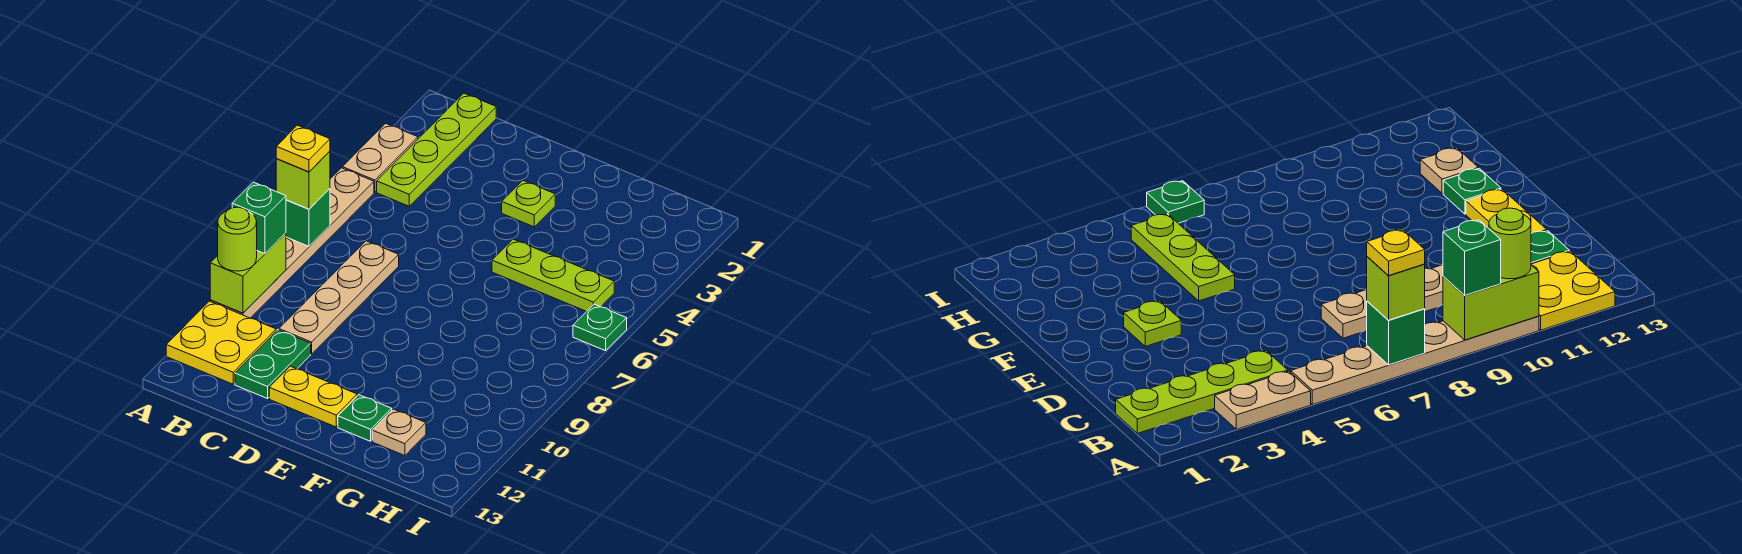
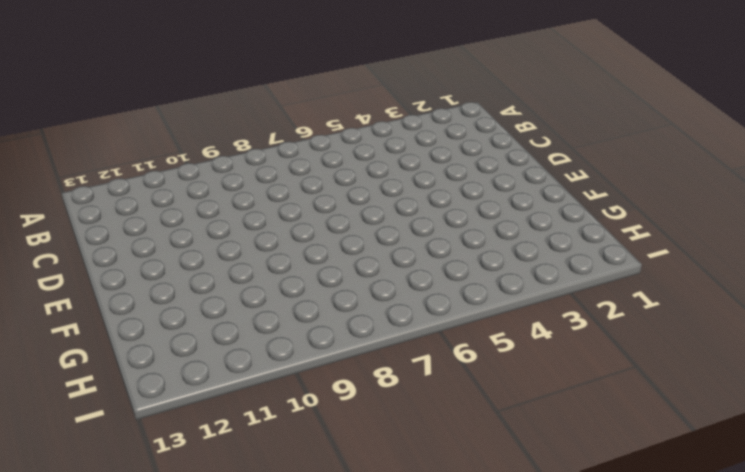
none -> tan 1x2 plate [342,123,418,192]
none -> tan 1x6 plate [210,168,374,318]
none -> yellow 2x2 plate [166,301,276,384]

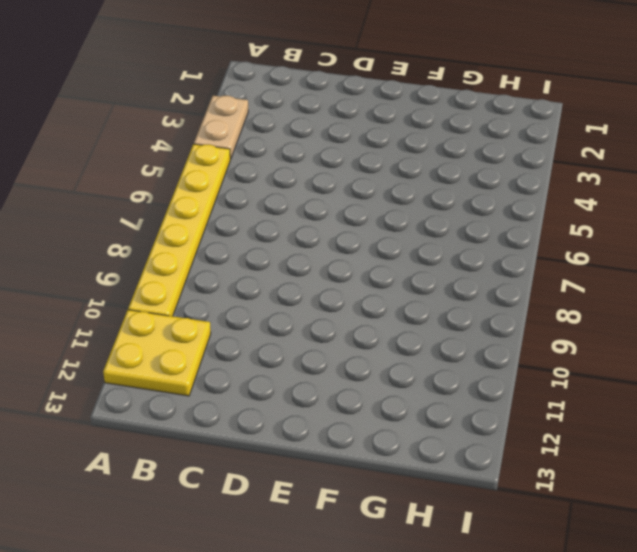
yellow 1x6 plate [128,144,230,316] -> tan 1x6 plate [210,168,374,318]
none -> lime 1x4 plate [377,93,496,206]
none -> tan 1x4 plate [279,241,399,354]
none -> green 1x2 plate [235,330,311,399]

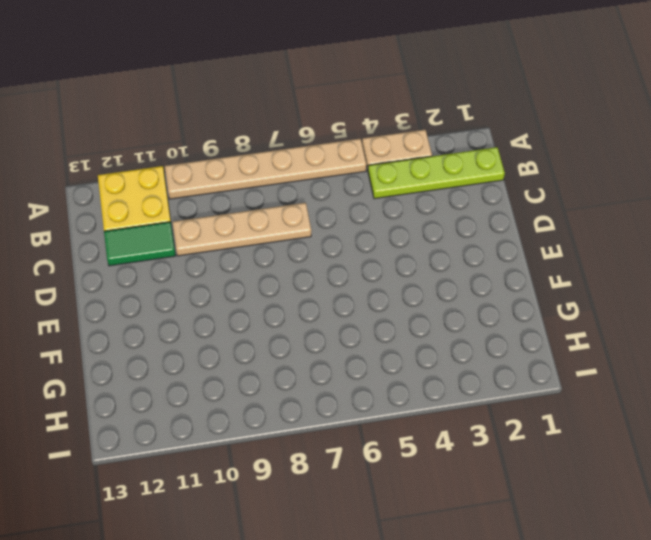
green 1x2 tile [104,222,176,266] -> green 1x2 plate [235,330,311,399]
none -> yellow 1x2 plate [269,366,357,427]
none -> lime 1x1 plate [502,181,555,227]
none -> lime 1x3 plate [492,239,614,312]

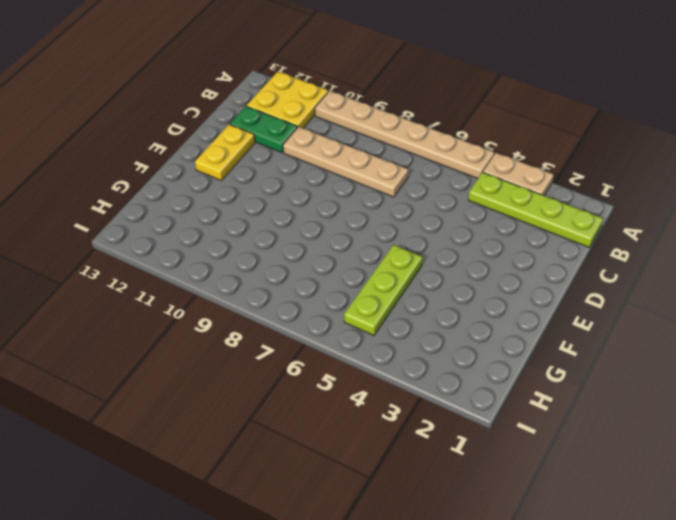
none -> lime 1x1 plate [502,181,555,227]
none -> green 1x1 plate [338,395,392,441]
none -> tan 1x1 plate [372,409,426,456]

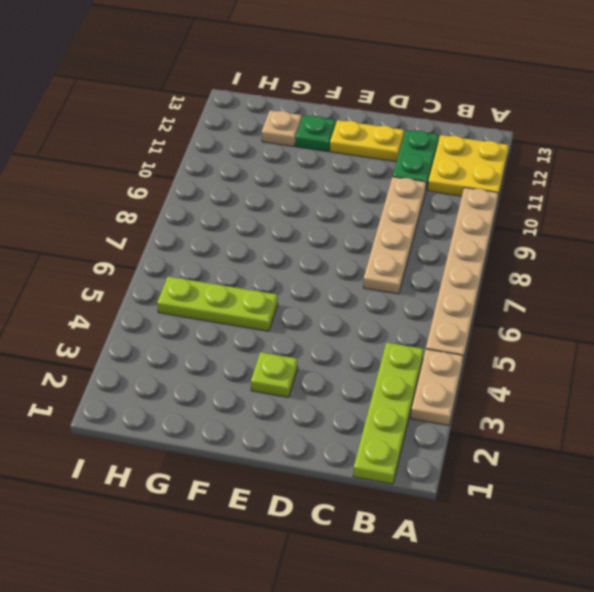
none -> green 1x1 plate [573,304,627,351]
none -> green 1x1 brick [286,189,330,246]
none -> lime 1x2 brick [210,233,286,313]

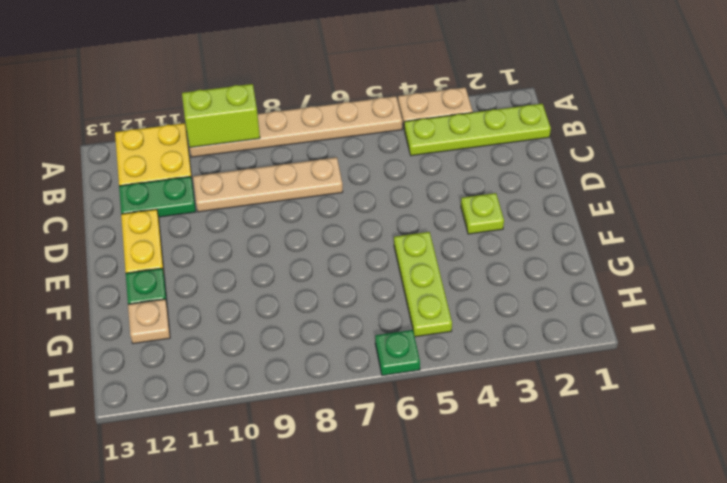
none -> green 1x1 brick [286,189,330,246]
none -> lime 1x1 brick [276,151,330,209]
none -> green 1x1 brick [232,182,286,254]

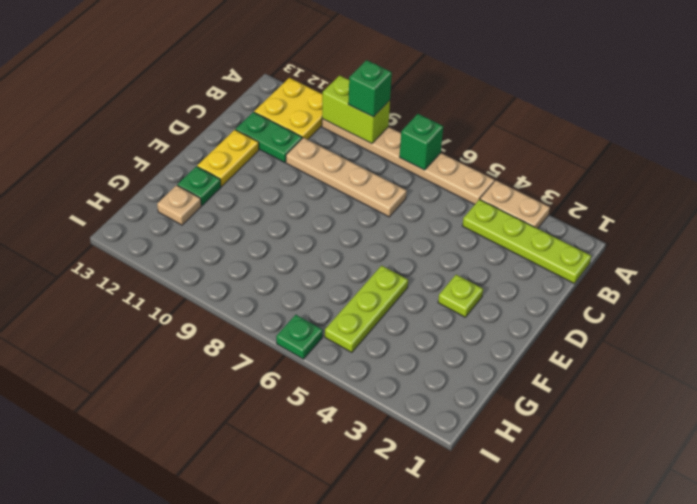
none -> lime 1x1 brick [276,151,330,209]
none -> lime 1x1 round brick [218,207,257,271]
none -> yellow 1x1 plate [276,125,330,172]

